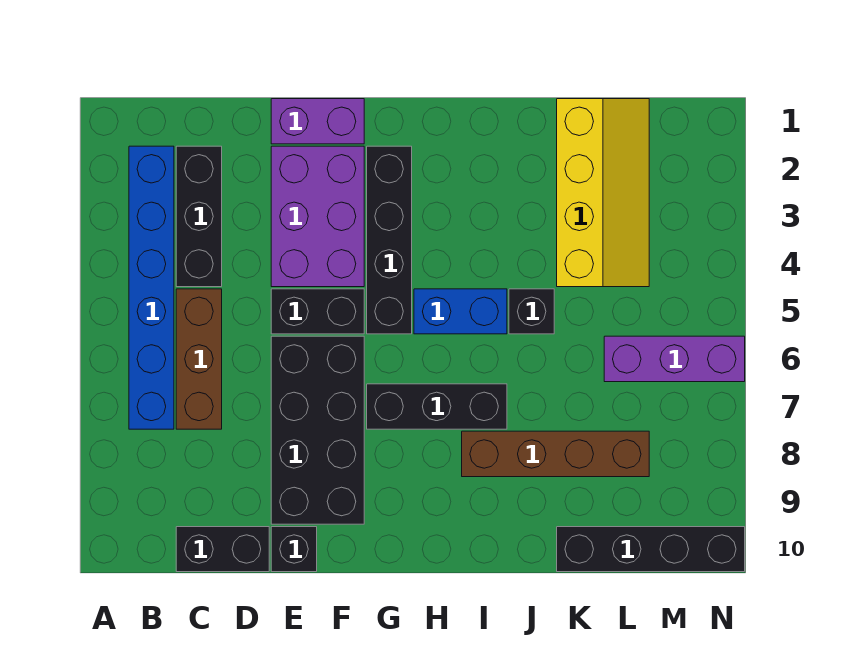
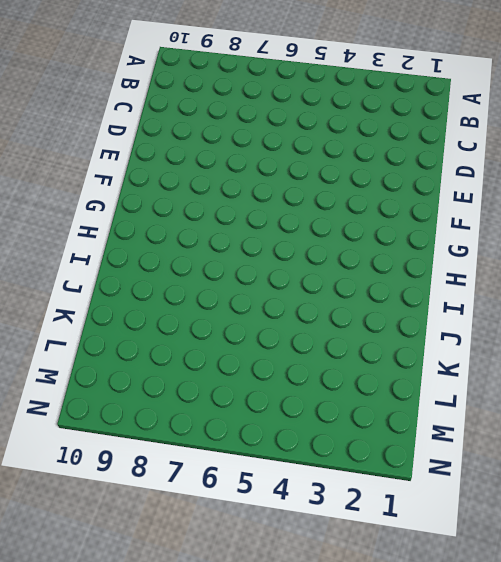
none -> blue 1x6 brick [129,146,174,429]
none -> black 1x3 brick [176,146,222,287]
none -> brown 1x3 brick [176,289,222,429]

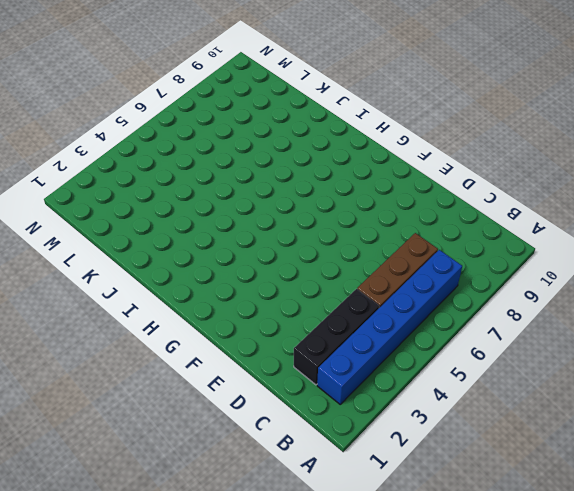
none -> black 1x2 brick [176,527,269,572]
none -> purple 1x2 brick [271,99,364,144]
none -> purple 2x3 brick [271,146,364,287]

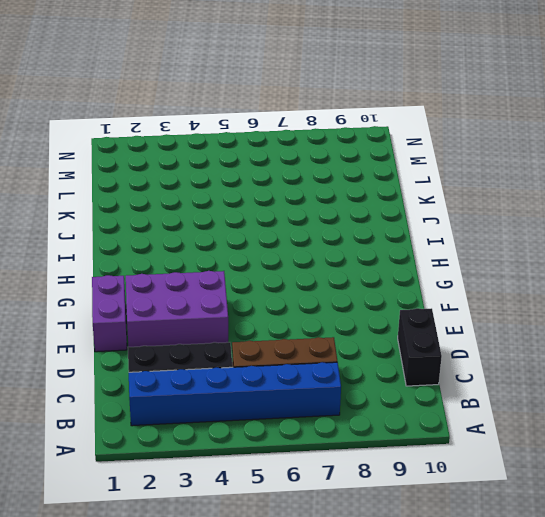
none -> black 1x2 brick [271,289,364,334]
none -> black 2x4 brick [271,336,364,524]
none -> black 1x1 brick [271,527,317,572]

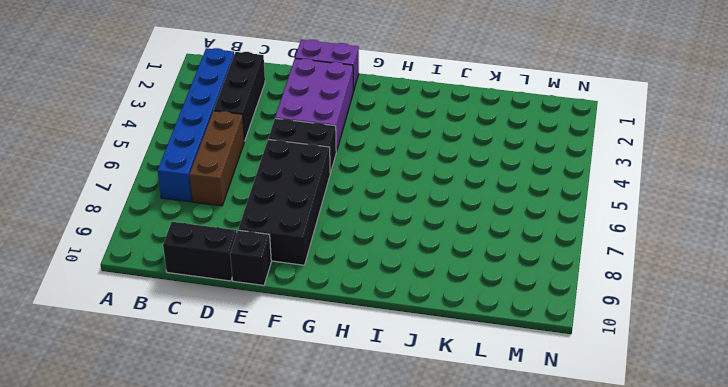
none -> black 1x4 brick [367,146,412,334]
none -> black 1x3 brick [367,384,507,429]
none -> blue 1x2 brick [414,289,507,334]

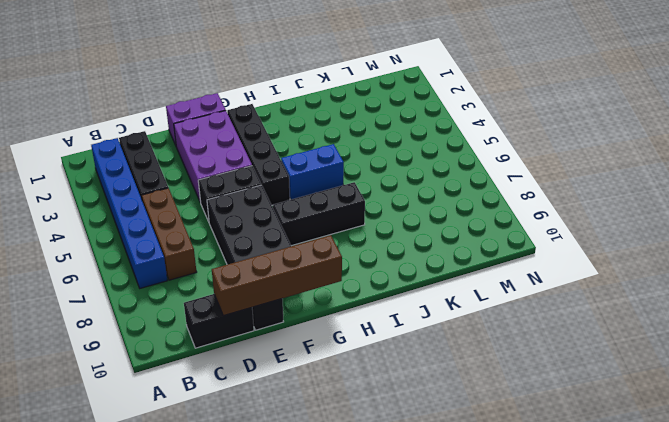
brown 1x4 brick [212,235,342,316] -> brown 1x4 brick moved to [462,431,649,477]
none -> black 1x1 brick [509,289,554,334]
none -> yellow 2x4 slope [557,99,649,287]
none -> black 1x4 brick [557,527,745,572]

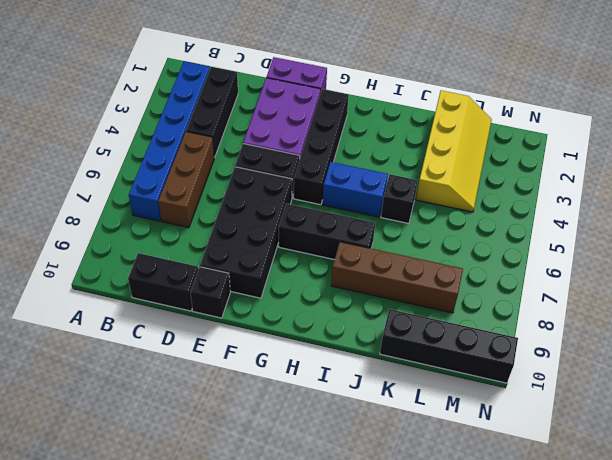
none -> purple 1x3 brick [604,336,745,382]

